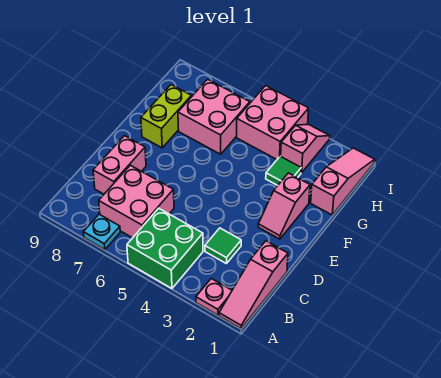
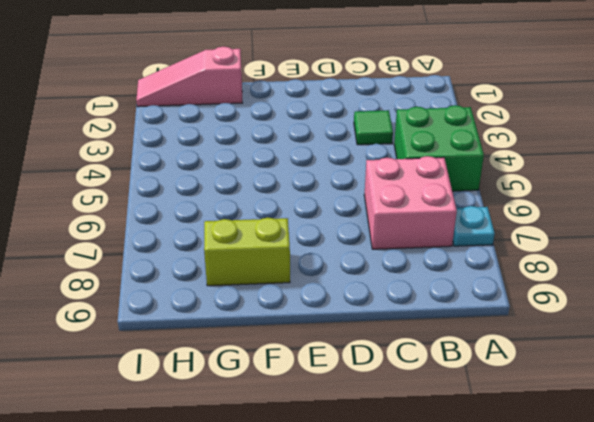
none -> pink 1x3 slope [219,241,288,328]
none -> pink 1x1 plate [196,279,232,315]
none -> pink 1x2 brick [93,136,146,194]

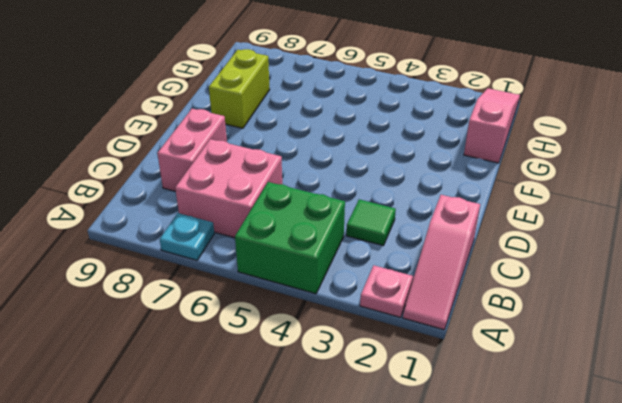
none -> pink 1x2 slope [258,173,310,239]
none -> green 1x1 tile [266,156,301,185]
none -> pink 2x2 brick [178,79,250,154]

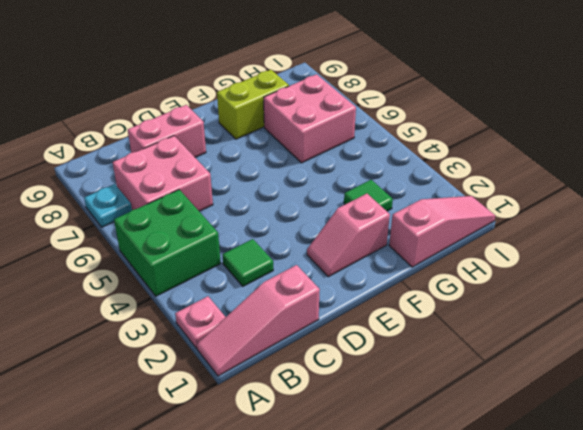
none -> pink 1x2 slope [281,125,330,173]
none -> pink 2x2 brick [237,86,309,159]

